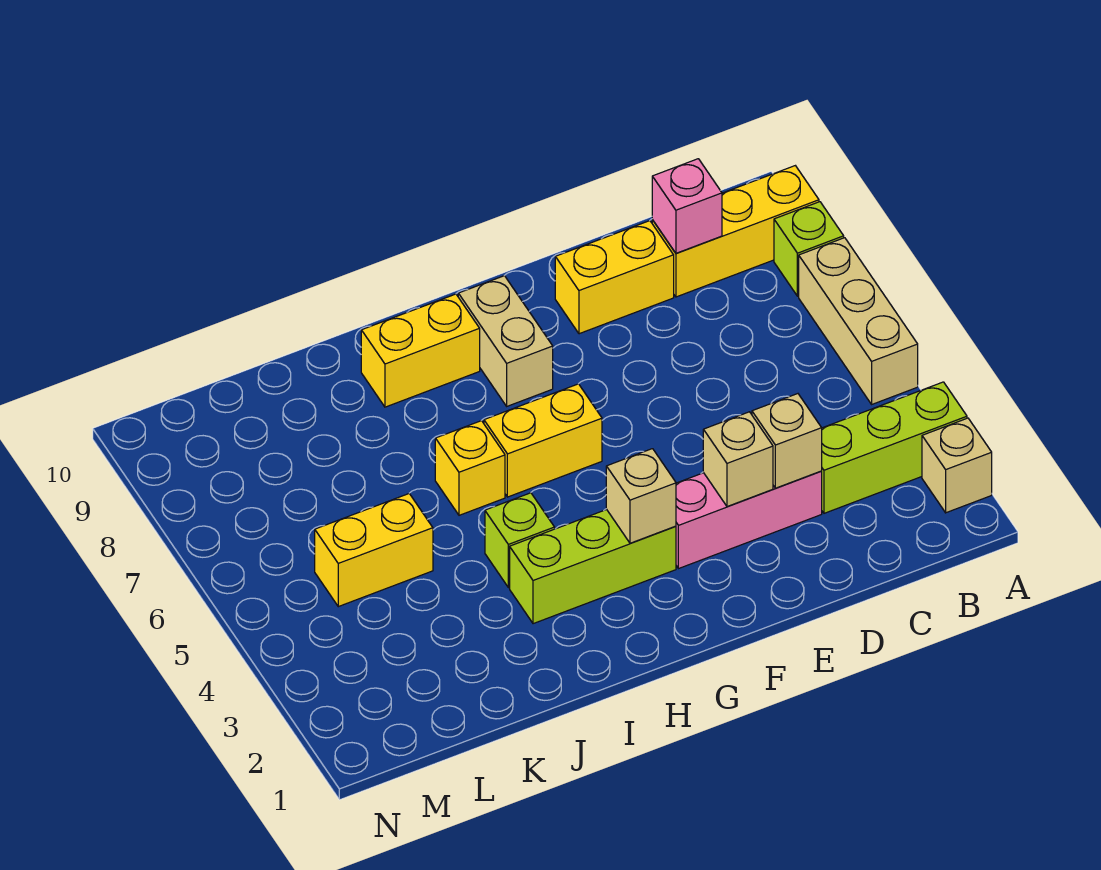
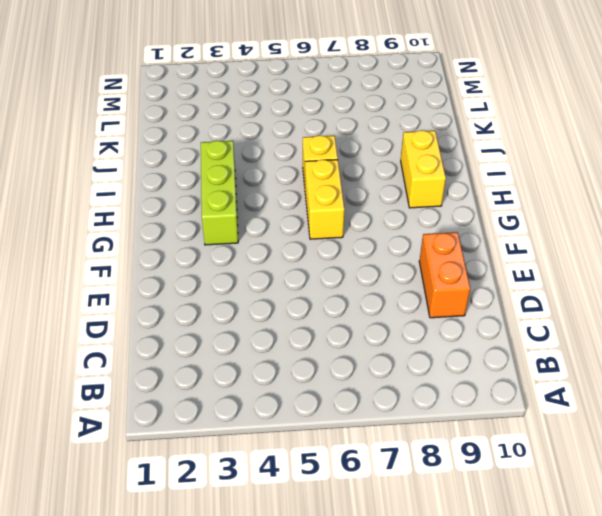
orange 1x2 brick [419,232,470,318] -> yellow 1x2 brick [555,221,674,334]
none -> tan 1x1 brick [922,418,992,513]
none -> lime 1x3 brick [822,382,967,513]
none -> tan 1x3 brick [799,238,918,404]

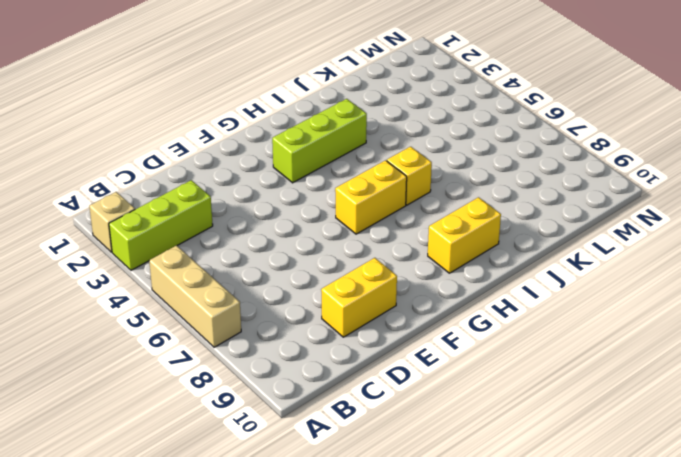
none -> lime 1x1 brick [774,202,844,296]
none -> yellow 1x3 brick [652,166,819,297]
none -> pink 1x3 brick [676,471,822,569]

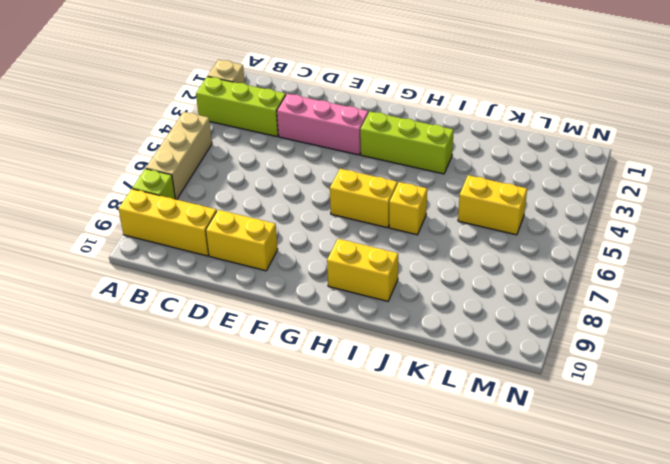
none -> tan 1x2 brick [458,276,553,406]
none -> lime 1x1 brick [485,493,555,588]
none -> pink 1x1 brick [652,159,722,253]

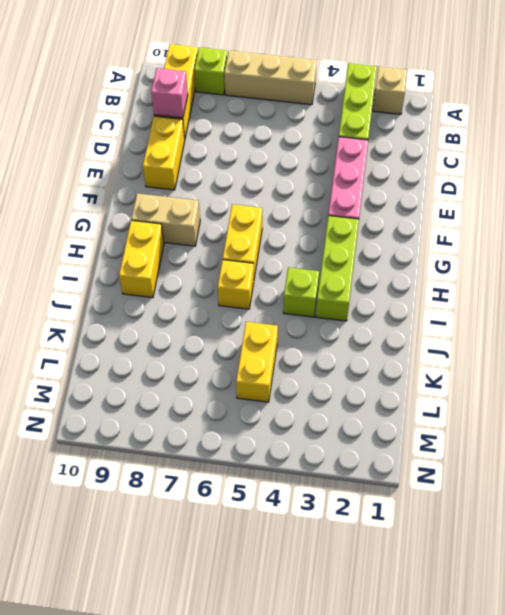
none -> tan 1x1 brick [752,394,822,488]
none -> tan 1x1 brick [703,412,773,507]
none -> tan 1x1 brick [606,449,676,543]

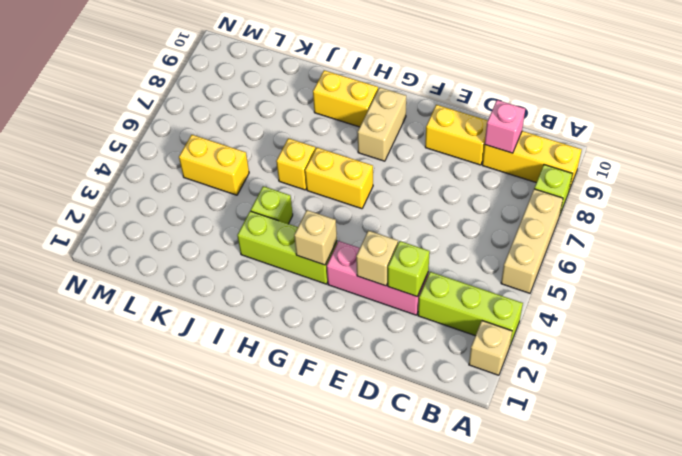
lime 1x1 brick [388,241,430,296] -> tan 1x1 brick [752,394,822,488]

